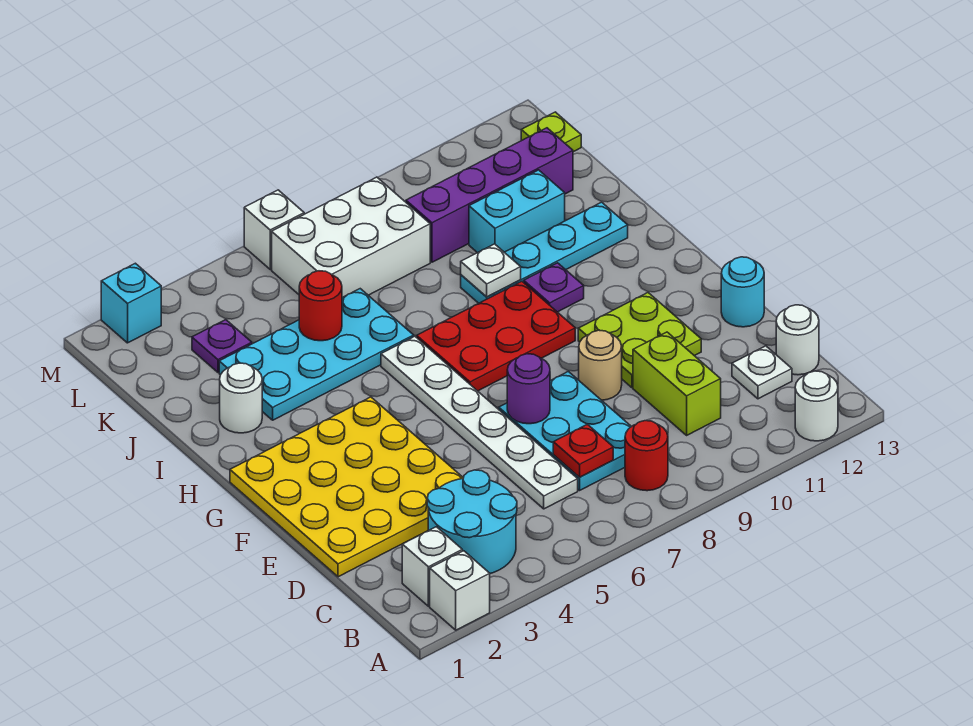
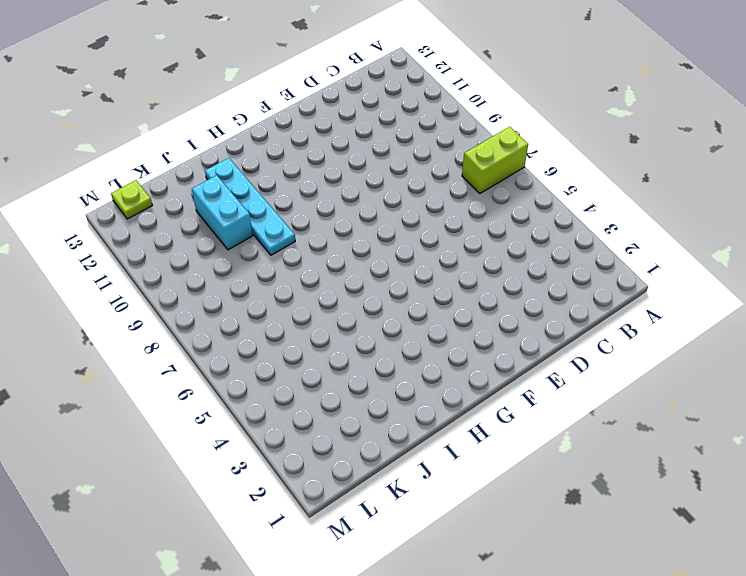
lime 1x2 brick [462,127,528,193] -> lime 1x2 brick moved to [633,332,721,435]
none -> white 1x1 brick [430,551,490,630]
none -> white 1x1 round brick [795,371,838,441]
none -> white 1x1 brick [402,527,462,606]
none -> cyan 2x2 round brick [427,470,517,574]

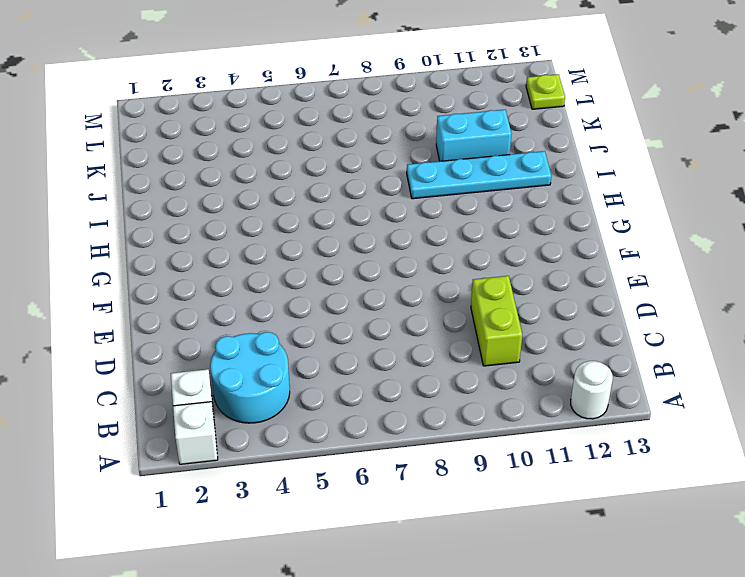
none -> red 1x1 round brick [625,421,668,491]
none -> white 1x6 plate [381,336,578,509]
none -> cyan 2x3 plate [499,371,631,490]
none -> white 1x1 plate [732,346,792,399]

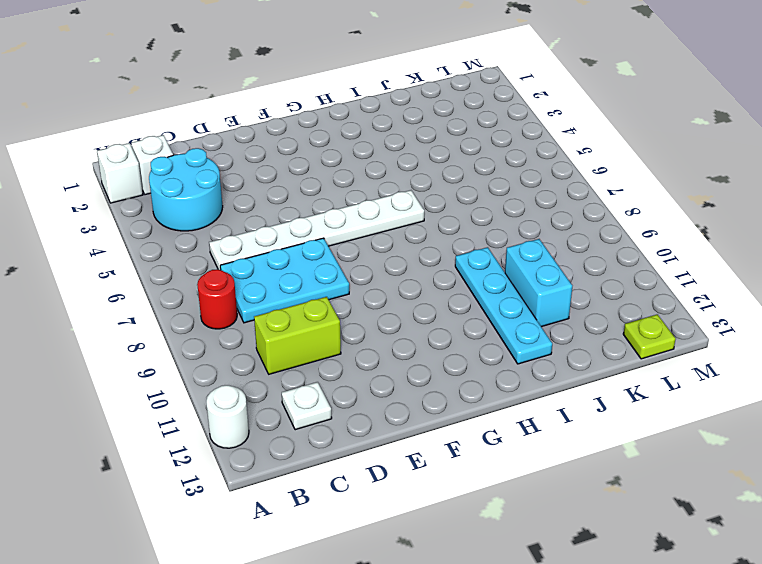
none -> white 1x1 round brick [776,305,819,375]
none -> yellow 4x4 plate [230,397,463,577]
none -> tan 1x1 round brick [579,330,622,400]
none -> lime 2x2 plate [578,293,701,388]

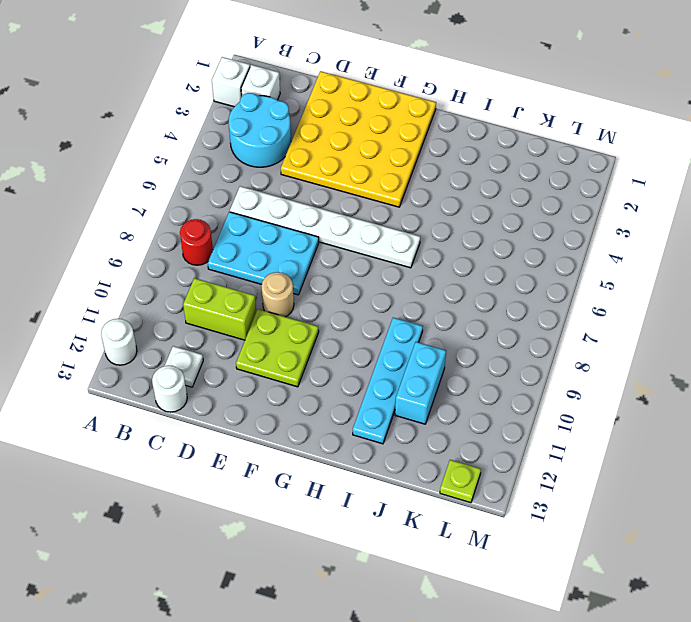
none -> cyan 1x1 round brick [721,257,764,327]
none -> red 2x3 plate [417,281,575,391]
none -> purple 1x1 plate [524,263,584,312]
none -> white 1x1 round brick [220,363,262,433]

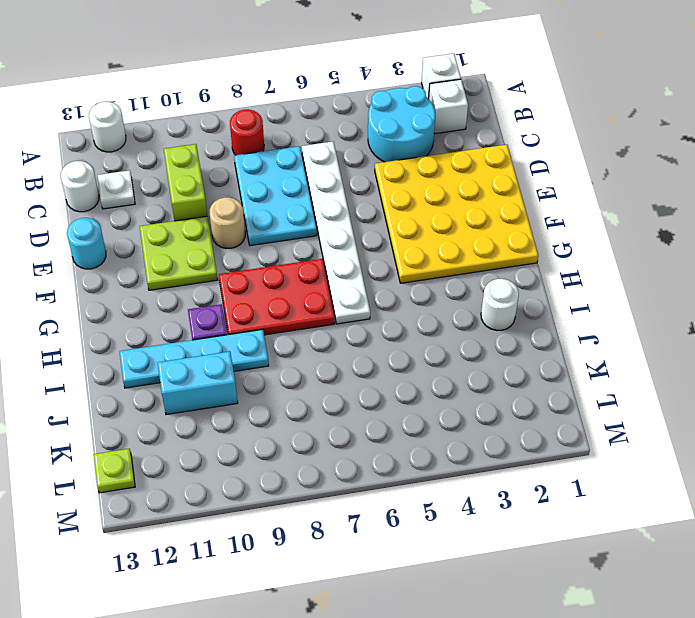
none -> cyan 2x4 plate [219,289,414,420]
none -> purple 1x1 plate [192,320,252,372]
none -> white 2x3 brick [272,177,430,297]
none -> purple 1x4 brick [406,128,573,262]

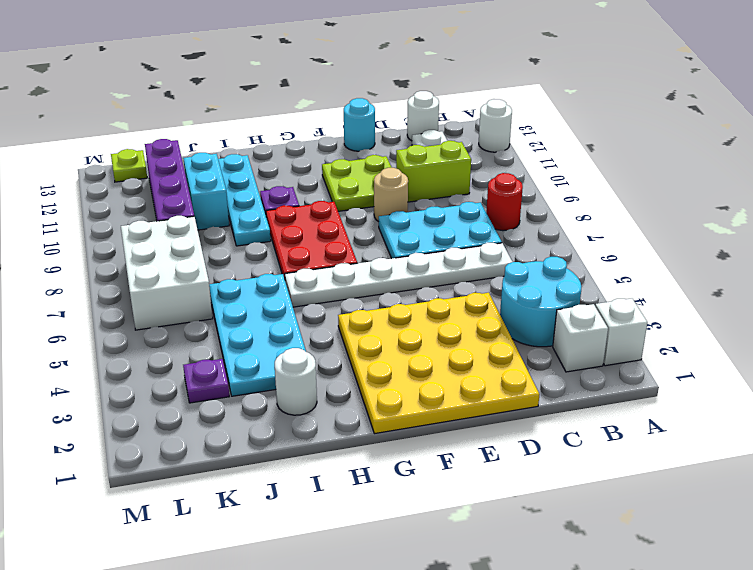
none -> cyan 1x1 brick [101,263,161,343]
none -> white 1x1 brick [244,190,304,269]
none -> red 1x1 plate [553,424,613,477]
none -> purple 1x1 round brick [507,354,550,424]

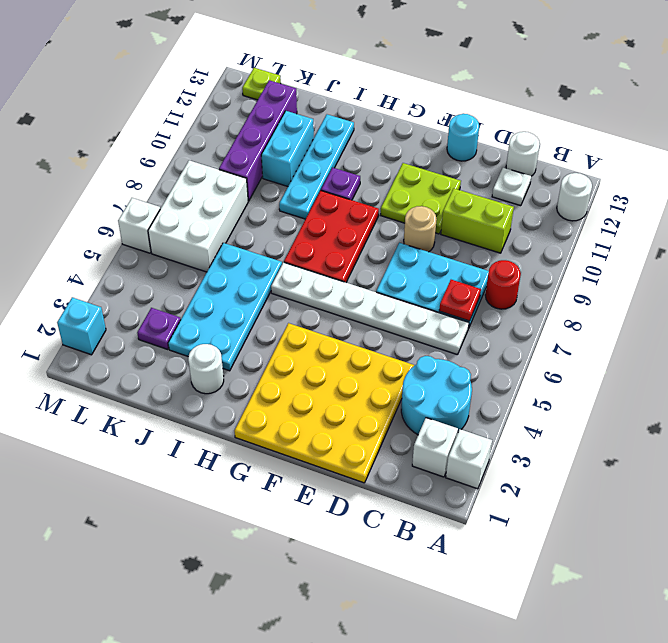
none -> purple 1x1 round brick [507,354,550,424]
none -> white 1x1 plate [461,244,521,297]
none -> red 1x1 round brick [299,271,342,341]

